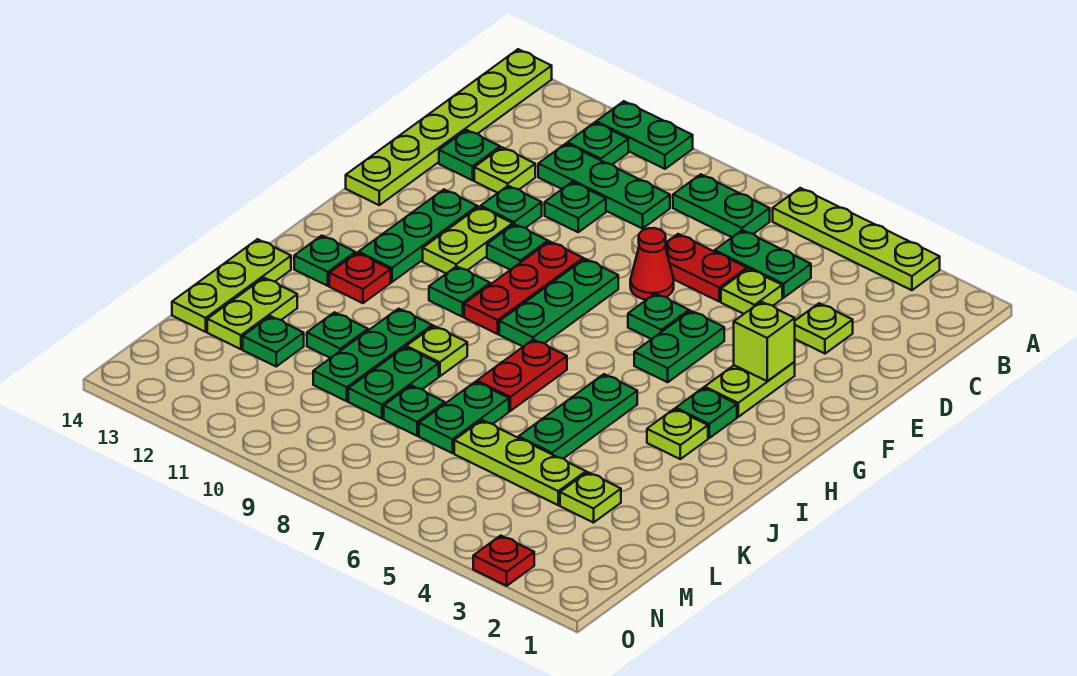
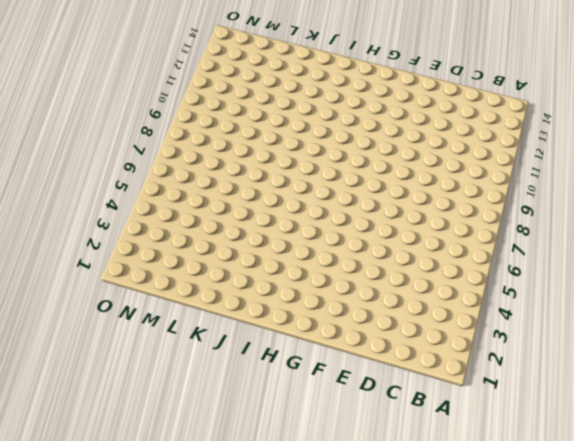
none -> lime 1x4 plate [773,188,940,290]
none -> green 1x2 plate [596,101,693,169]
none -> lime 1x6 plate [346,49,552,205]
none -> green 1x2 plate [673,174,770,237]

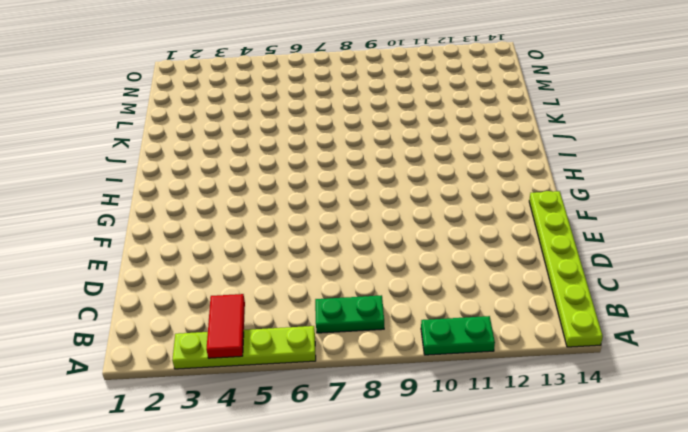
red 1x2 tile [206,294,245,358] -> none
none -> green 1x1 plate [567,122,628,165]
none -> green 1x2 plate [715,230,811,298]
none -> green 1x3 plate [538,144,670,229]
none -> lime 1x1 plate [795,303,853,354]

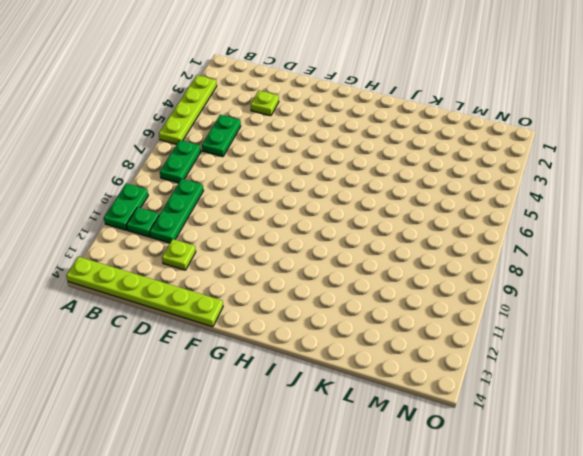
none -> lime 1x1 plate [721,269,782,314]
none -> red 1x2 plate [665,234,747,302]
none -> green 1x1 plate [545,182,606,232]
none -> green 1x1 plate [439,130,500,180]

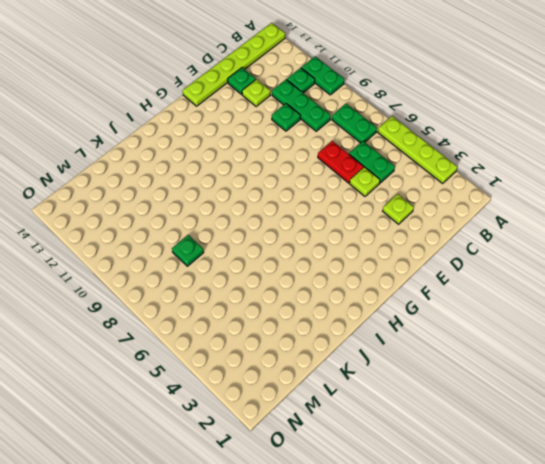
none -> red 1x1 cone [630,228,674,300]
none -> green 1x1 plate [481,186,542,228]
none -> lime 1x2 plate [705,362,795,417]
none -> green 1x2 plate [634,311,724,382]

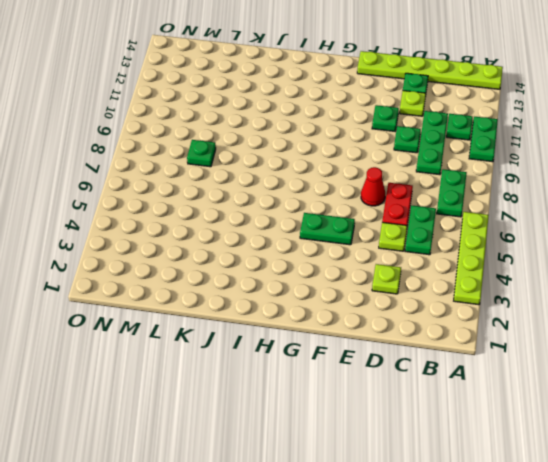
none -> lime 1x2 plate [705,362,795,417]
none -> green 1x1 plate [628,293,689,339]
none -> green 1x3 plate [499,259,618,347]
none -> red 1x3 plate [464,241,583,334]

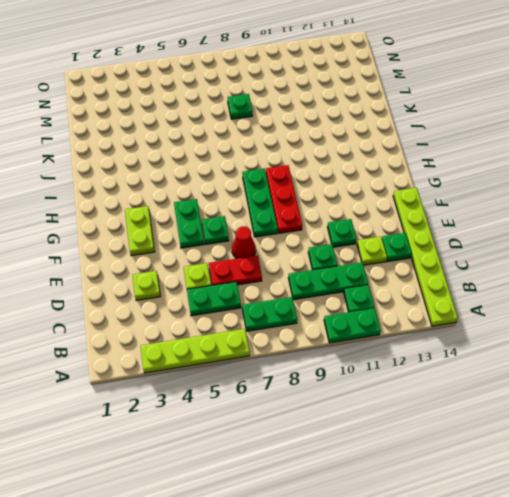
none -> green 1x1 plate [487,224,548,270]
none -> lime 1x2 plate [423,207,513,274]
none -> green 1x3 plate [358,190,477,282]
none -> green 1x1 plate [676,388,737,438]

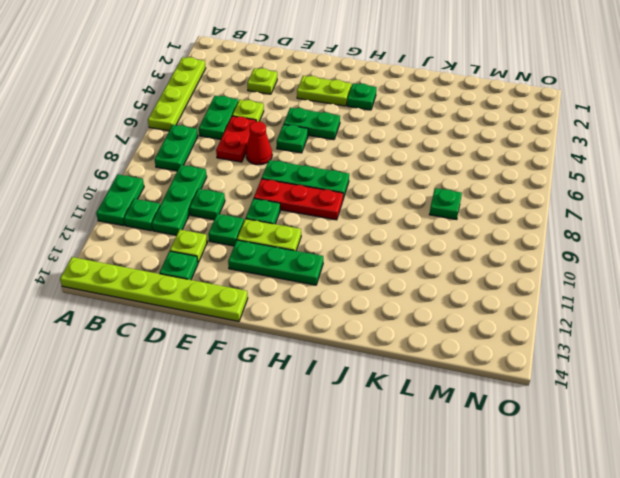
none -> green 1x1 plate [429,266,490,317]
none -> lime 1x1 plate [647,409,708,459]
none -> green 1x3 plate [518,374,637,459]
none -> red 1x2 plate [477,339,567,411]

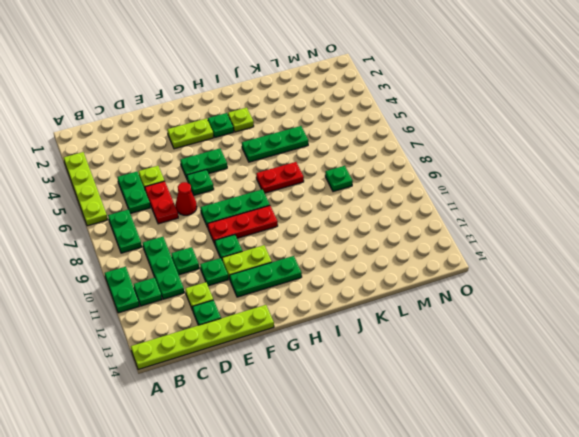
none -> lime 1x1 plate [795,303,853,354]
none -> green 1x1 plate [429,266,490,317]
none -> red 1x1 plate [329,253,391,303]
none -> green 1x1 plate [294,236,355,286]

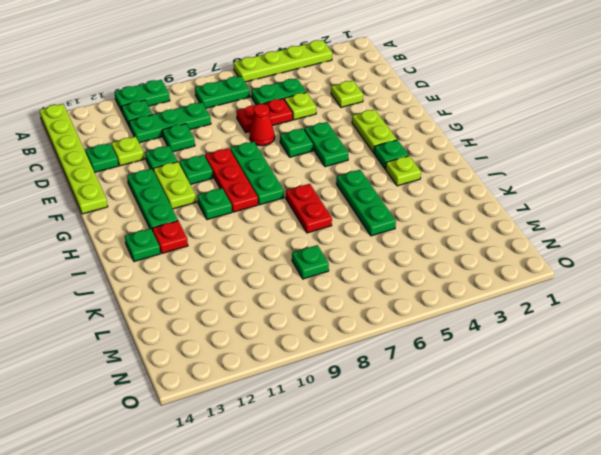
none -> lime 1x1 plate [406,326,467,376]
none -> green 1x3 plate [313,309,432,401]
none -> lime 1x3 plate [172,239,291,332]
none -> green 1x2 plate [419,382,509,453]

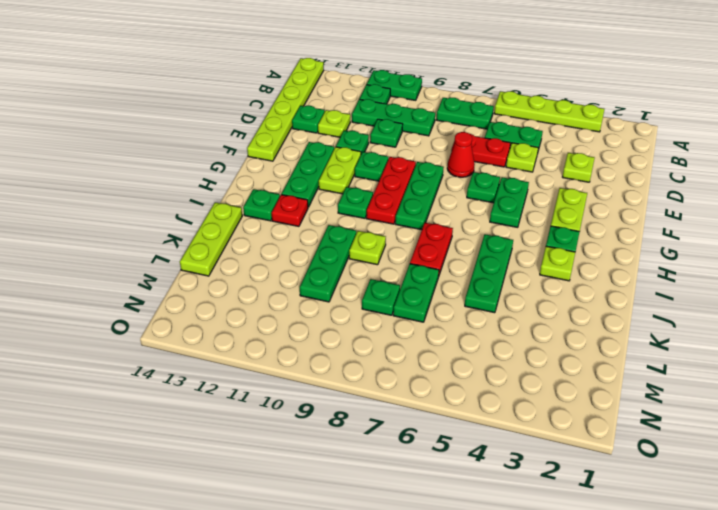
none -> green 1x2 plate [348,347,439,419]
none -> green 1x1 plate [307,312,368,358]
none -> lime 1x2 plate [207,278,297,349]
none -> lime 1x1 plate [560,472,621,523]

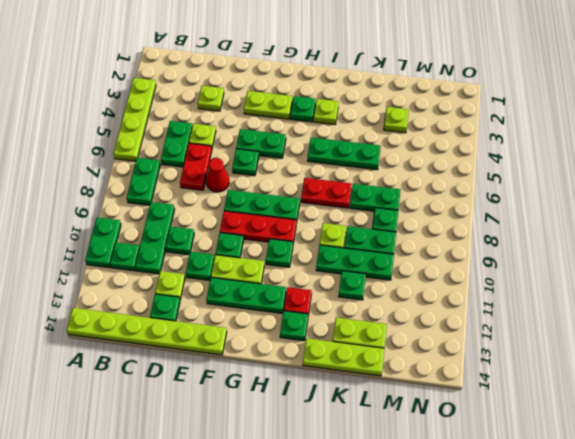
none -> lime 1x3 plate [454,420,586,505]
none -> green 1x1 plate [243,316,304,366]
none -> red 1x1 plate [473,536,534,586]
none -> lime 1x1 brick [734,302,795,381]

